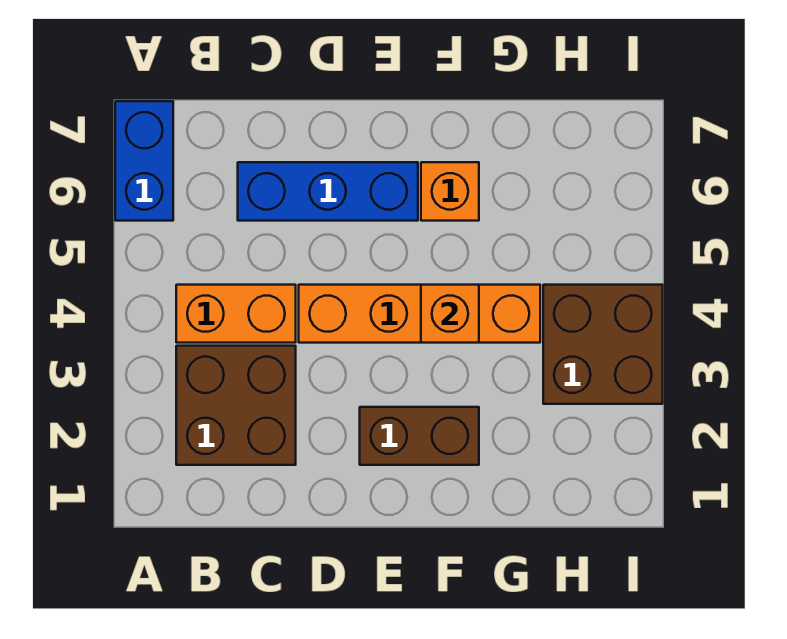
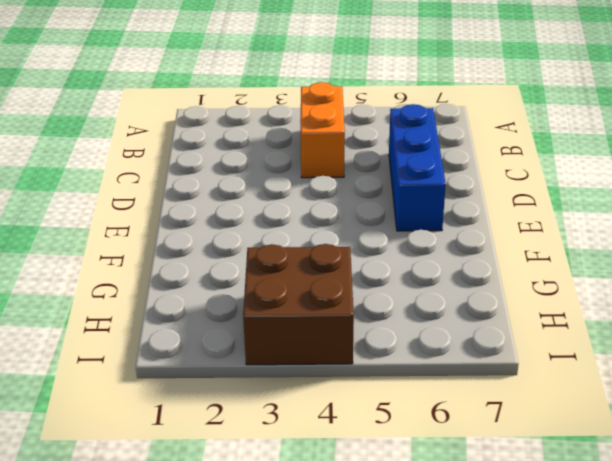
none -> blue 1x2 brick [115,101,173,221]
none -> brown 2x2 brick [176,346,296,465]

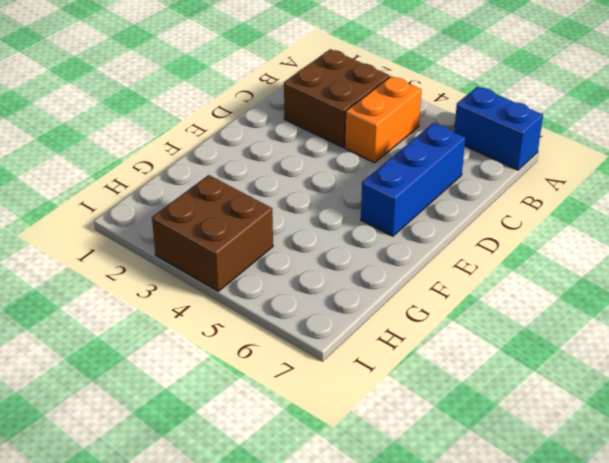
none -> orange 1x4 brick [299,285,540,343]
none -> brown 1x2 brick [360,407,479,465]

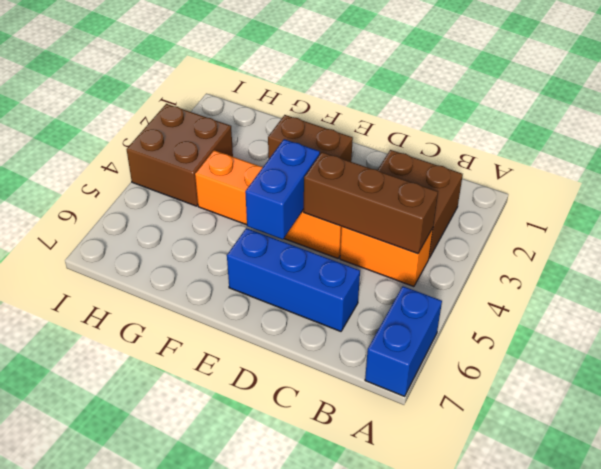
brown 1x3 brick [304,152,438,254] -> none
blue 1x2 brick [245,139,320,239] -> none
none -> orange 1x1 brick [421,162,479,221]
none -> orange 1x1 brick [421,285,479,343]

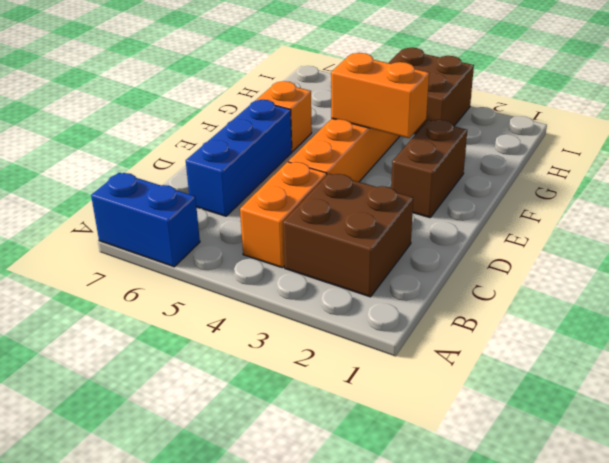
orange 1x2 brick [331,53,429,138] -> orange 1x1 brick [421,285,479,343]

